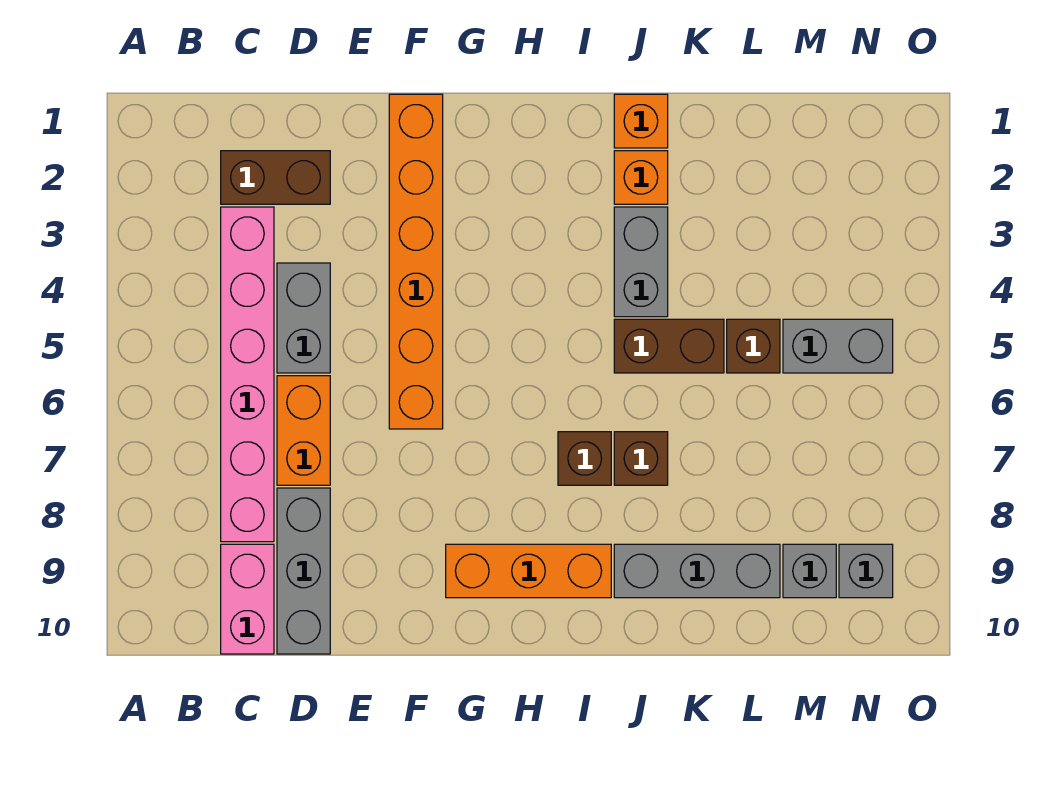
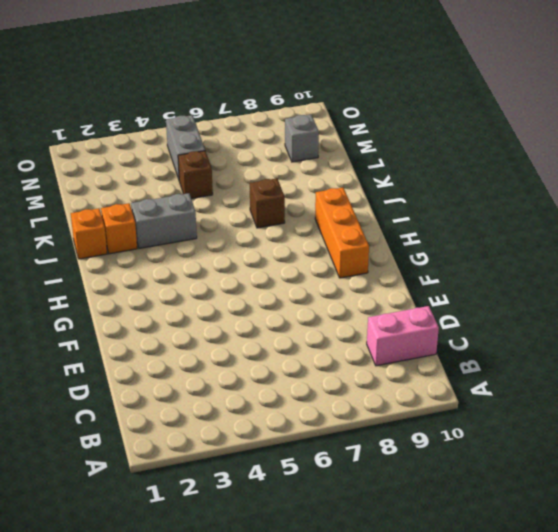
none -> brown 1x2 brick [221,151,330,204]
none -> pink 1x6 brick [221,207,274,542]
none -> grey 1x2 brick [277,263,330,373]

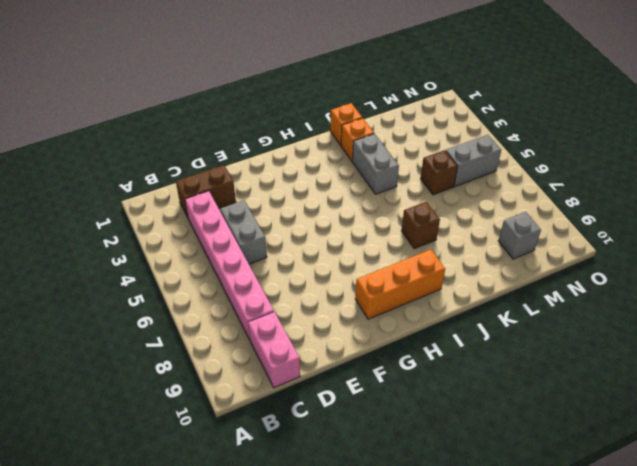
none -> orange 1x2 brick [277,376,330,485]
none -> grey 1x3 brick [277,488,330,654]
none -> orange 1x6 brick [389,94,443,429]

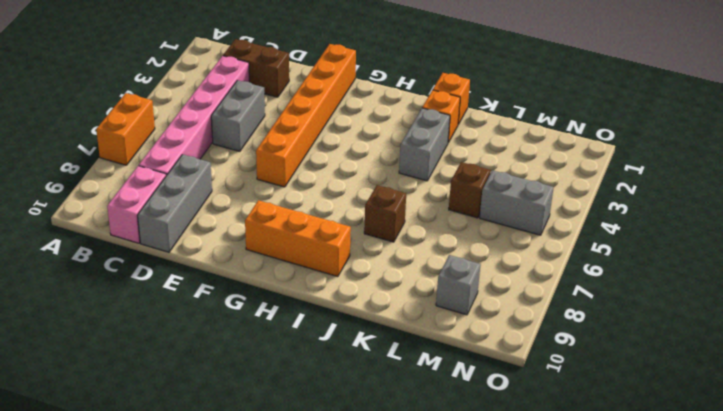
orange 1x2 brick [96,93,155,165] -> orange 1x2 brick moved to [277,376,330,485]
none -> brown 1x1 brick [558,432,611,485]
none -> brown 1x2 brick [614,319,724,373]
none -> grey 1x3 brick [614,544,780,598]

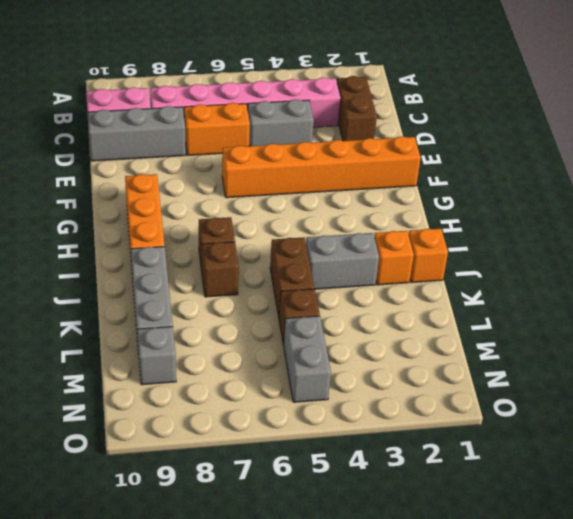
none -> grey 1x1 brick [839,544,893,598]

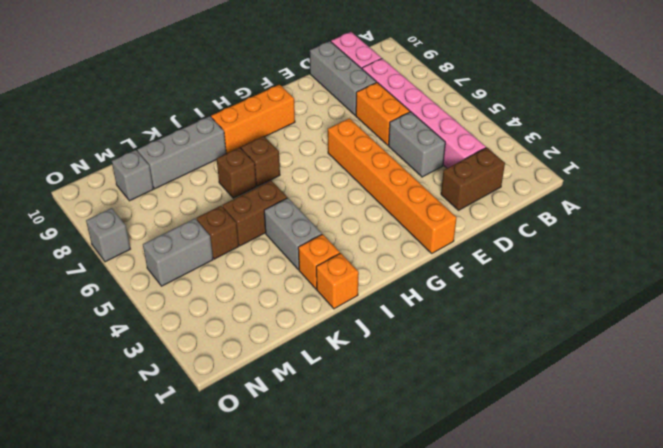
grey 1x1 brick [86,208,130,262] -> grey 1x1 brick moved to [839,544,893,598]

